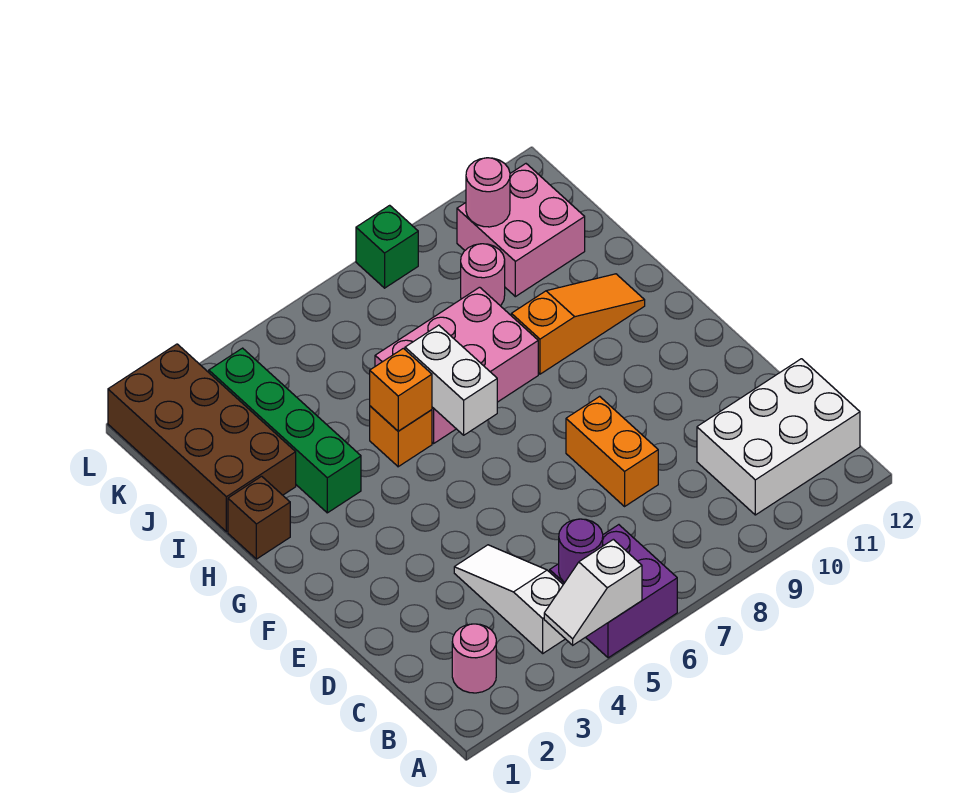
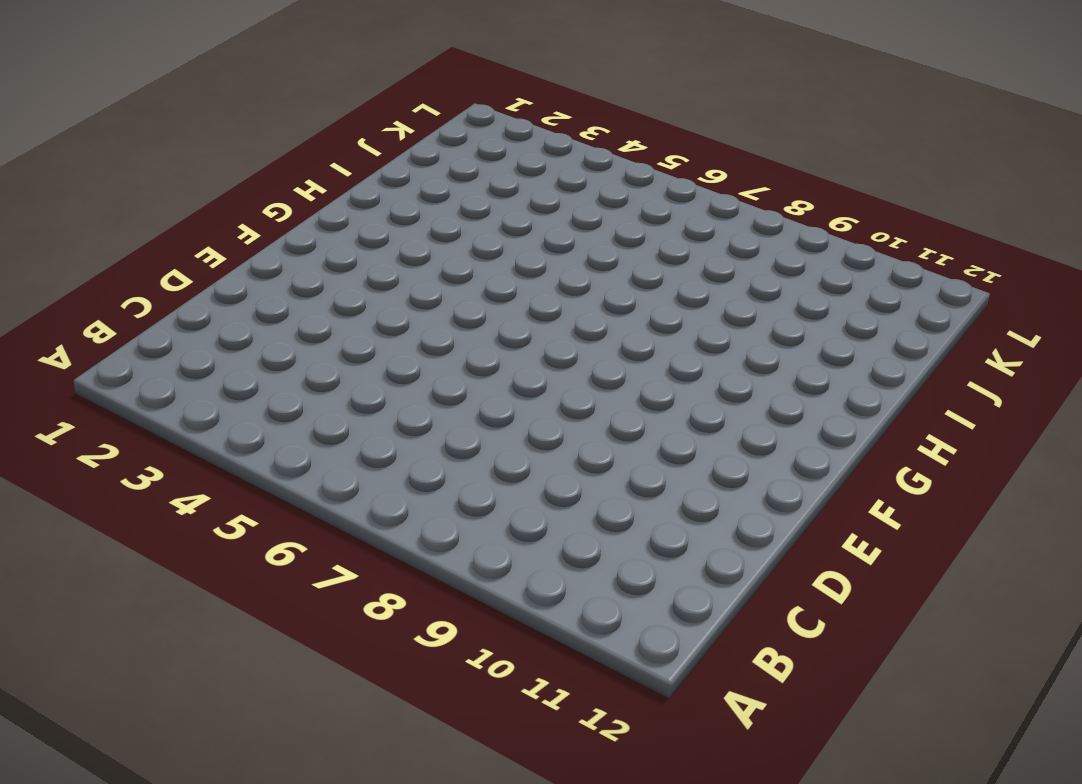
none -> purple 2x2 brick [550,525,677,658]
none -> pink 1x1 round brick [452,624,496,693]
none -> white 1x3 slope [454,545,565,653]

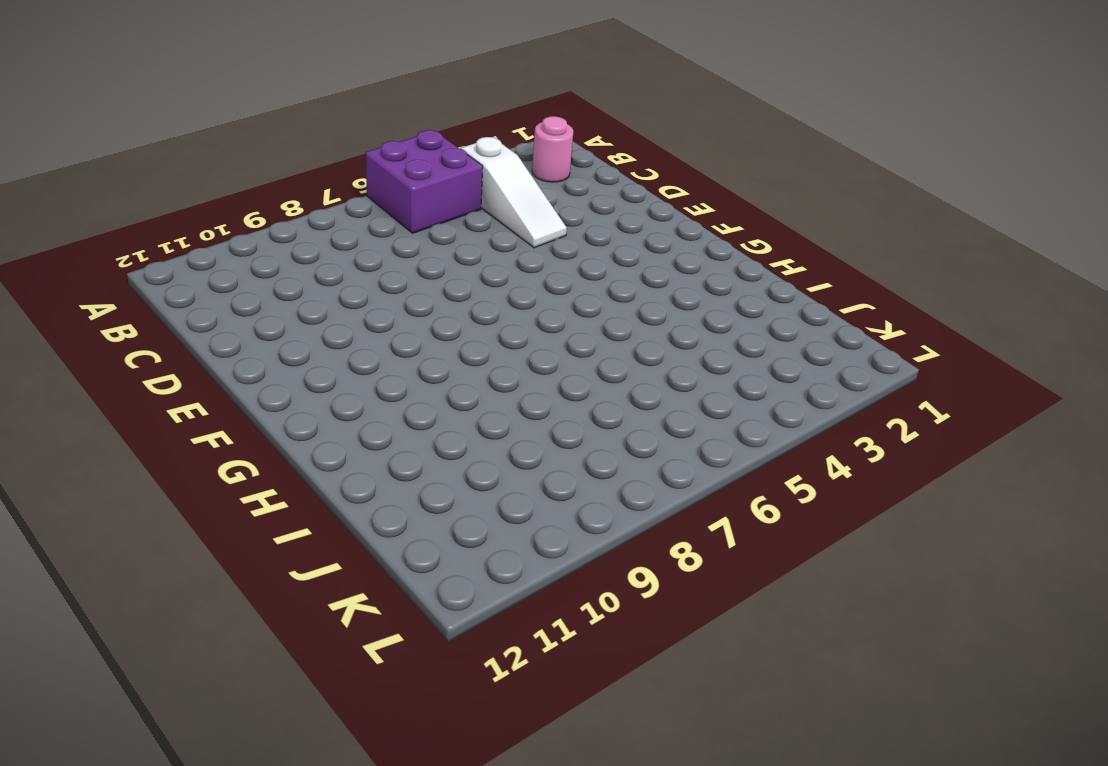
none -> white 2x3 brick [697,359,860,515]
none -> orange 1x2 brick [566,396,658,506]
none -> brown 1x1 brick [228,476,290,559]

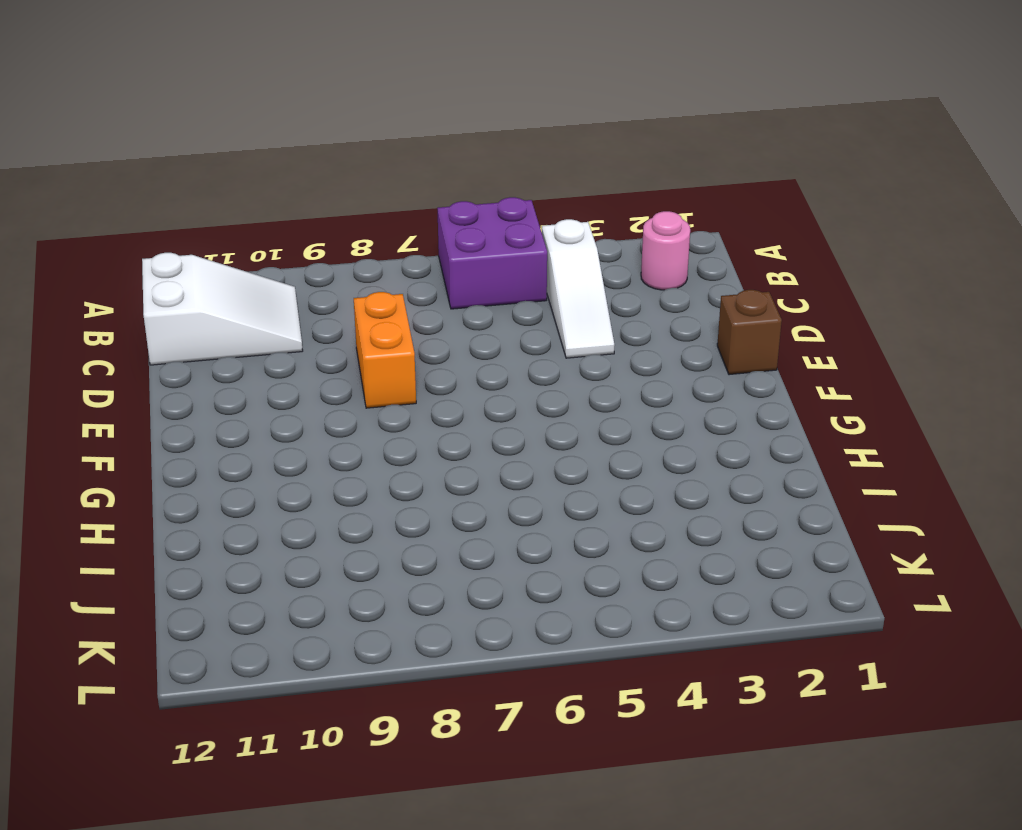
white 2x3 slope [142,253,303,365] -> white 2x3 brick [697,359,860,515]
brown 1x1 brick [717,290,782,375] -> brown 1x1 brick moved to [228,476,290,559]
none -> green 1x4 brick [209,348,361,513]
none -> orange 1x1 brick [370,406,432,467]
none -> pink 2x3 brick [375,287,538,443]

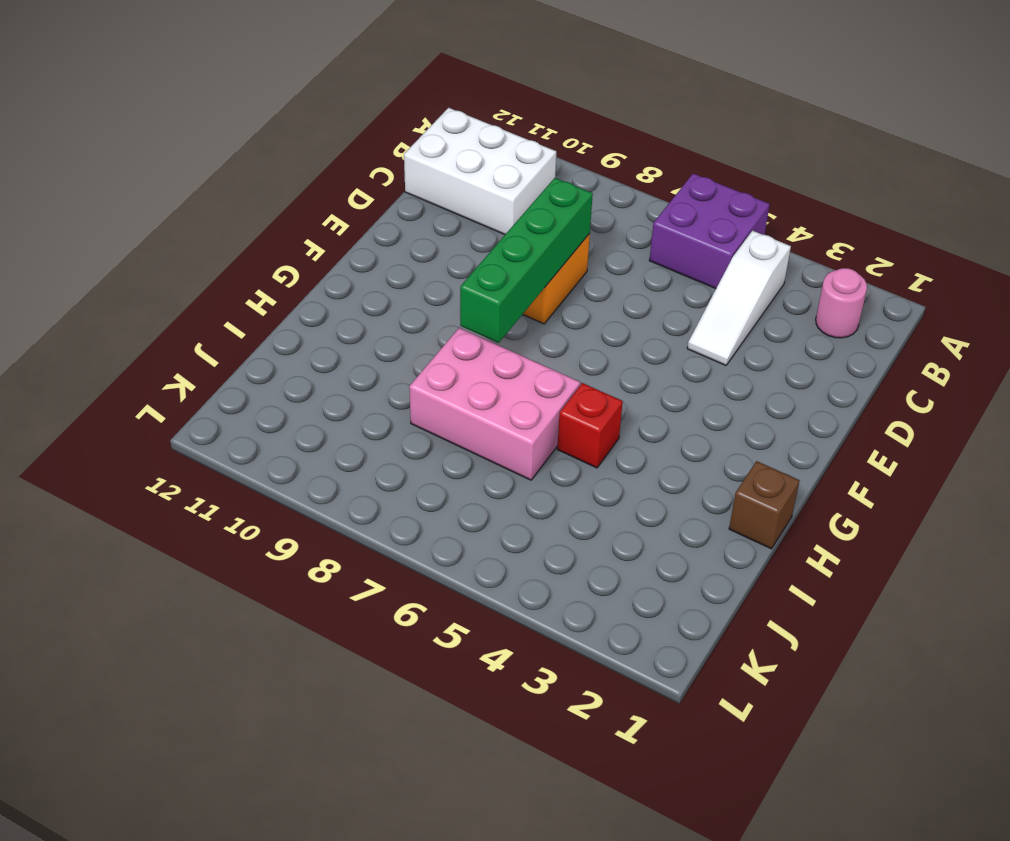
green 1x4 brick [460,178,593,343] -> green 1x4 brick moved to [209,348,361,513]
red 1x1 brick [557,383,623,468] -> orange 1x1 brick [370,406,432,467]
none -> orange 1x3 slope [511,274,645,374]
none -> brown 2x4 brick [108,344,296,532]
none -> pink 1x1 round brick [461,244,505,306]

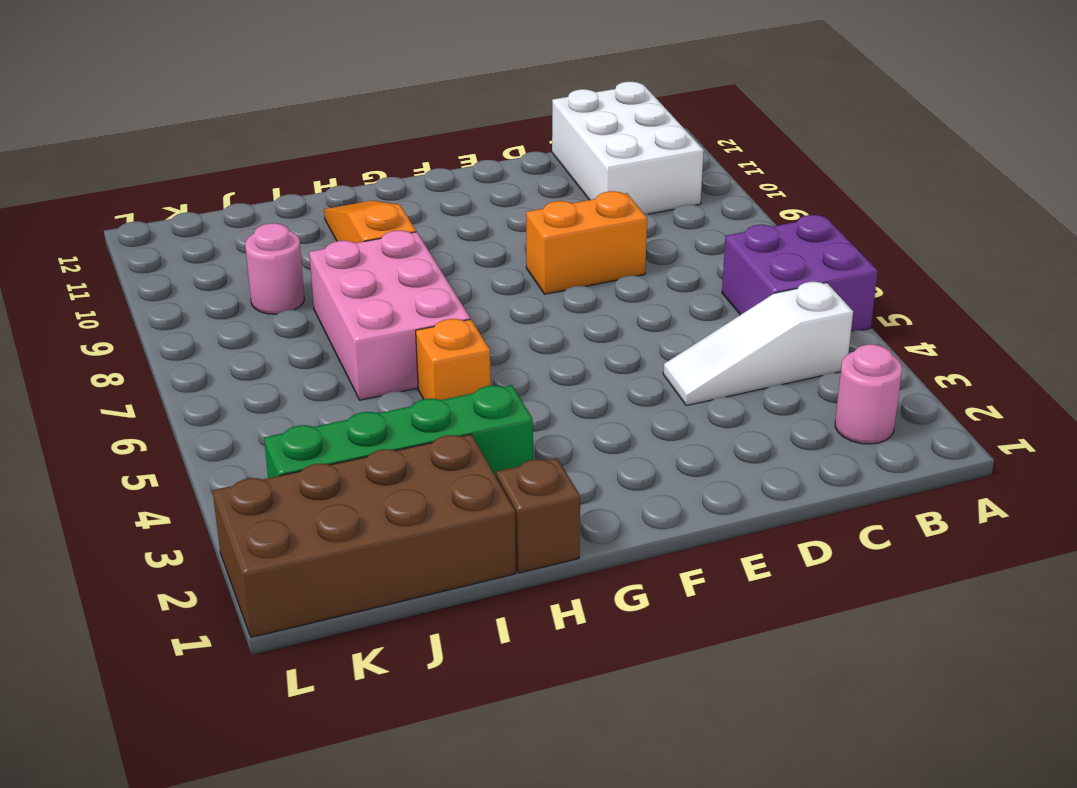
none -> pink 2x2 brick [457,164,585,297]
none -> green 1x1 brick [356,205,418,288]
none -> white 1x2 slope [544,539,642,645]

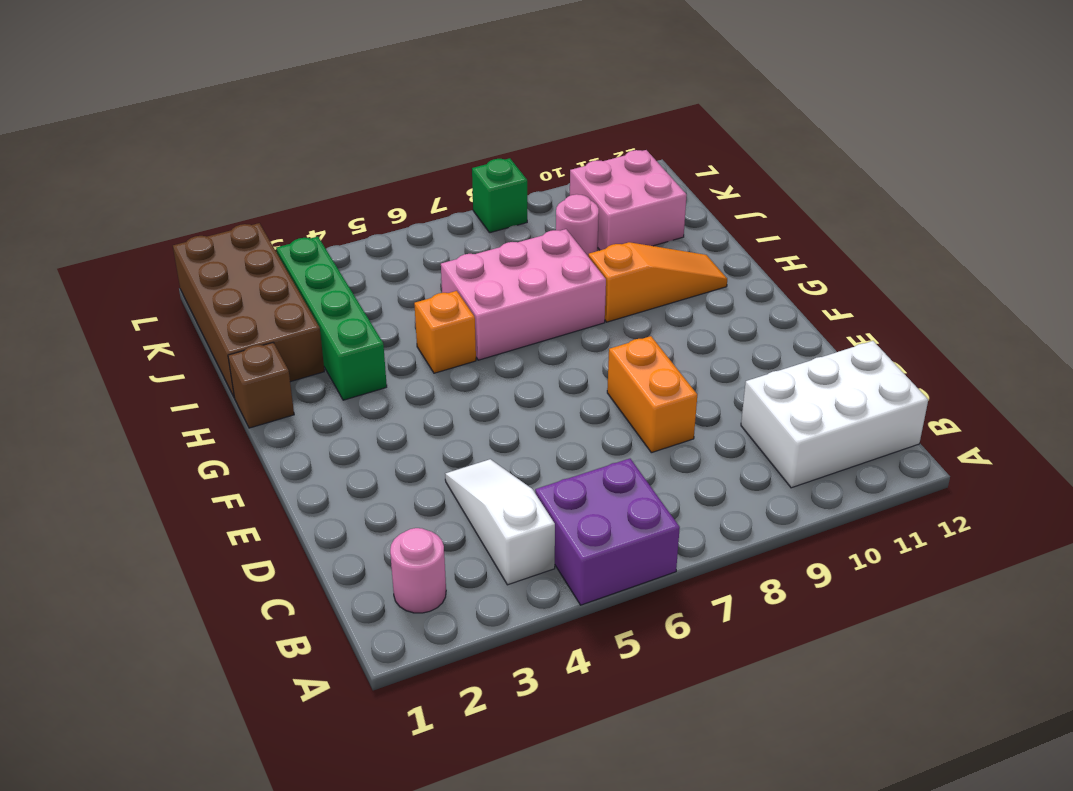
none -> white 1x2 slope [544,539,642,645]
none -> purple 1x1 round brick [559,519,603,583]
none -> white 1x2 brick [405,325,497,435]

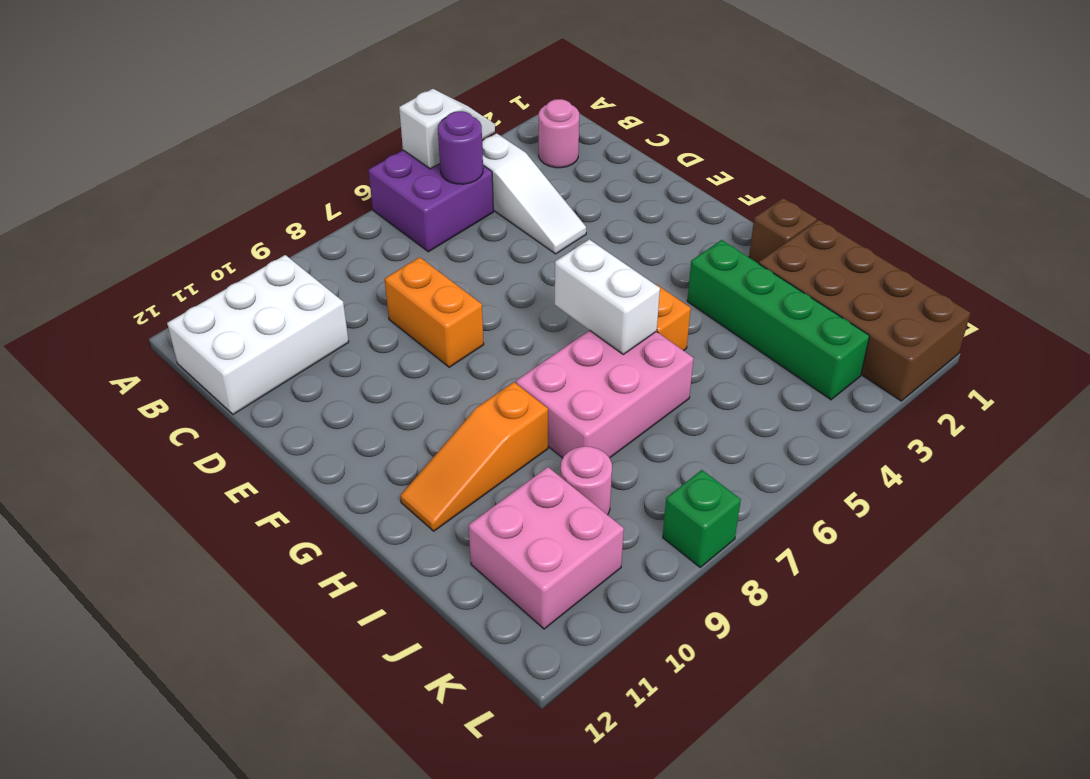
none -> orange 1x1 brick [370,348,432,431]
none -> pink 1x1 round brick [466,158,510,227]

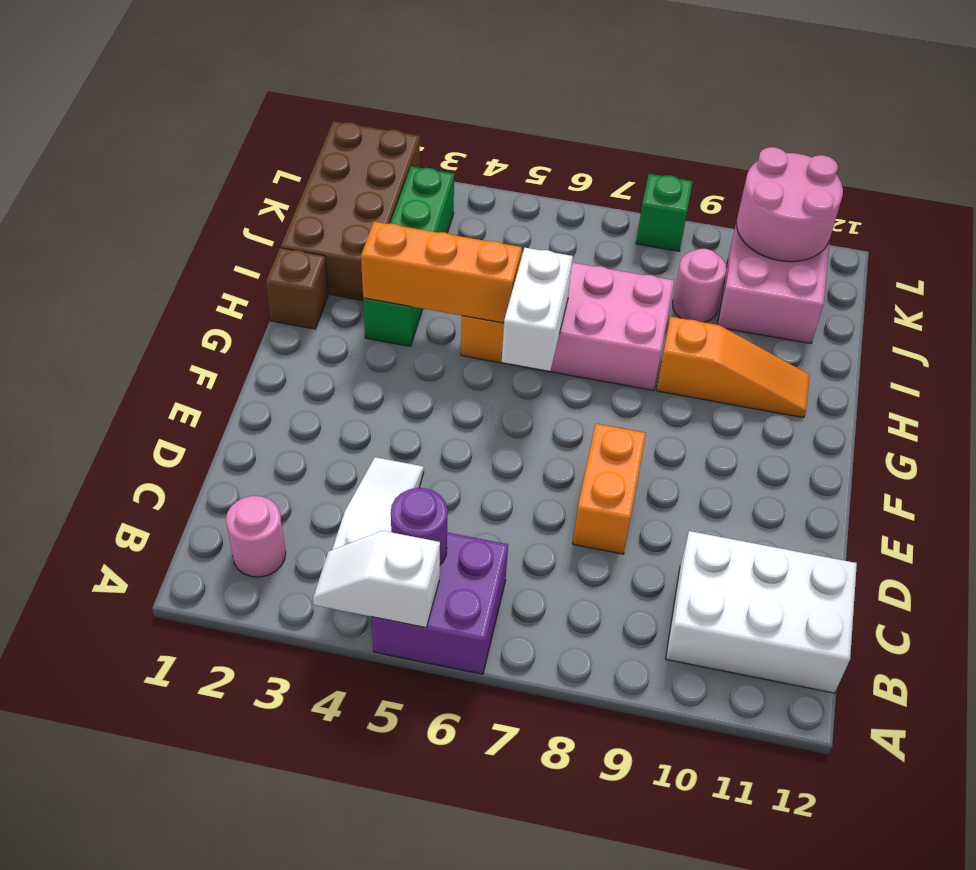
orange 1x3 brick [361,222,522,323] -> orange 1x1 brick [370,348,432,431]
pink 2x2 round brick [737,147,843,262] -> pink 1x1 round brick [466,158,510,227]

